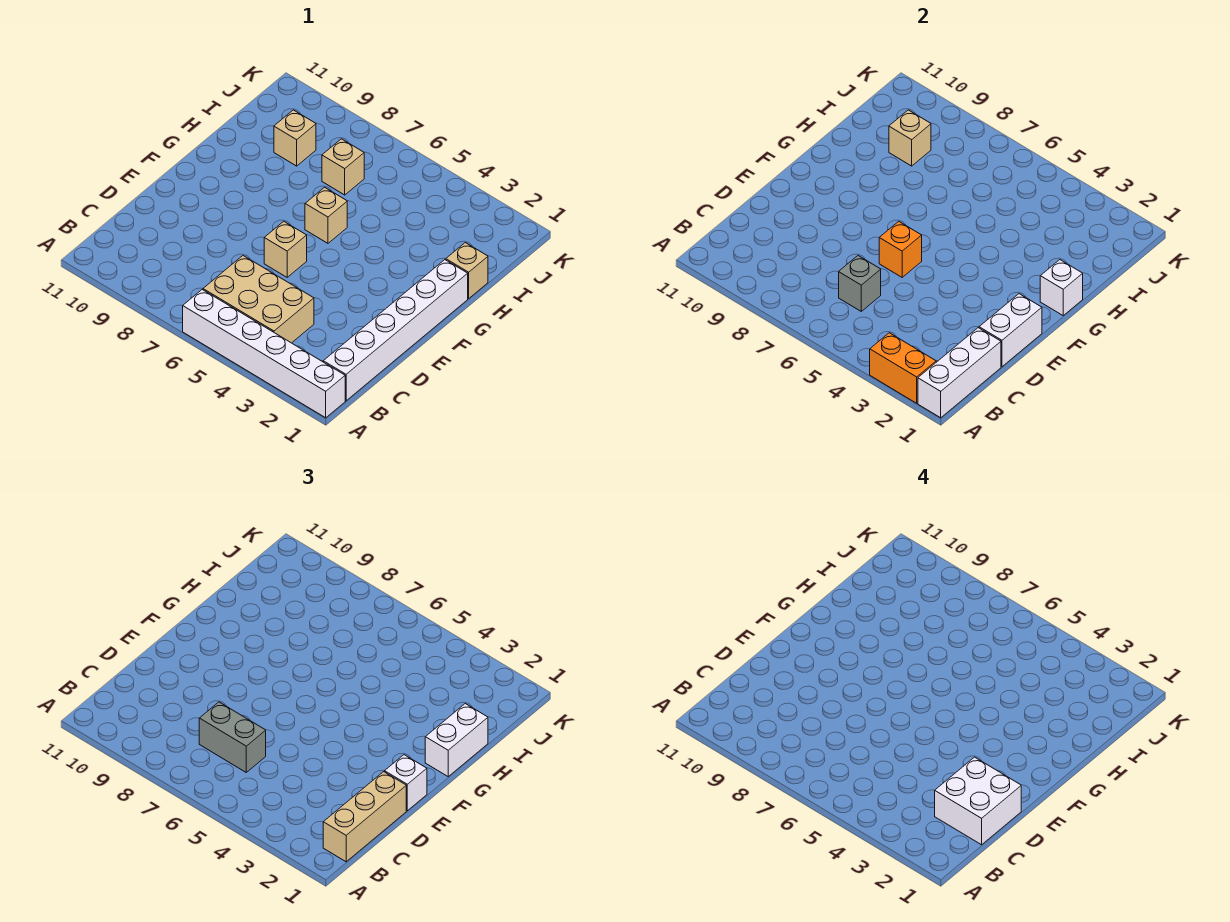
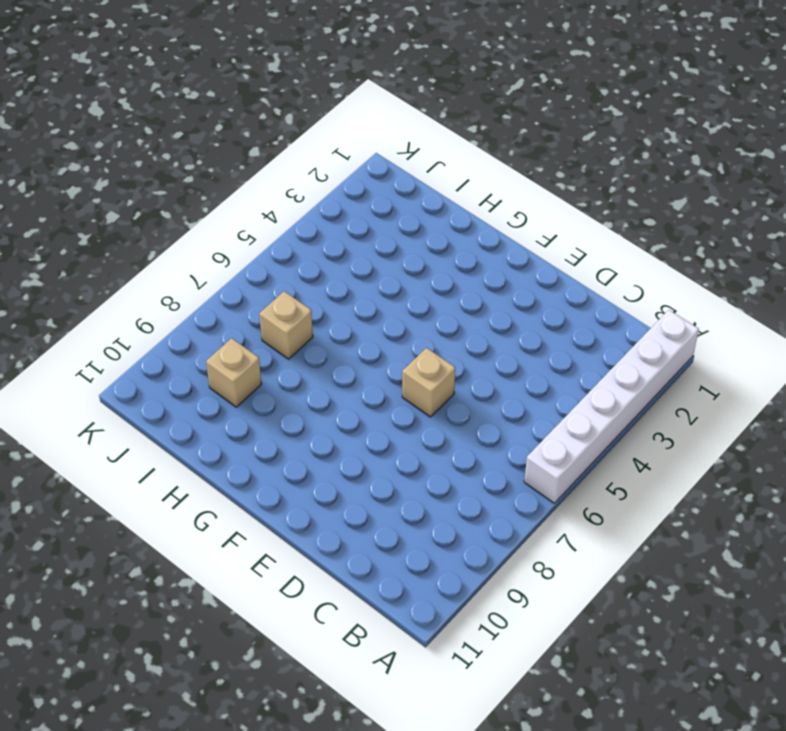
none -> white 1x6 brick [323,260,468,401]
none -> tan 2x3 brick [203,256,314,343]
none -> tan 1x1 brick [305,187,347,243]

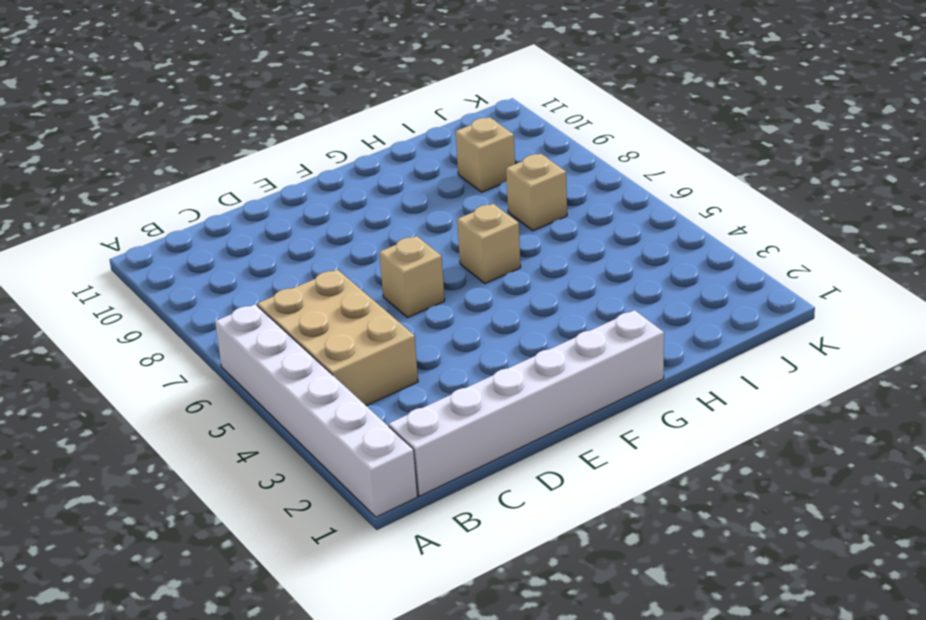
none -> tan 1x1 brick [446,243,488,299]
none -> white 1x3 brick [918,328,1001,418]
none -> orange 1x2 brick [870,333,936,403]

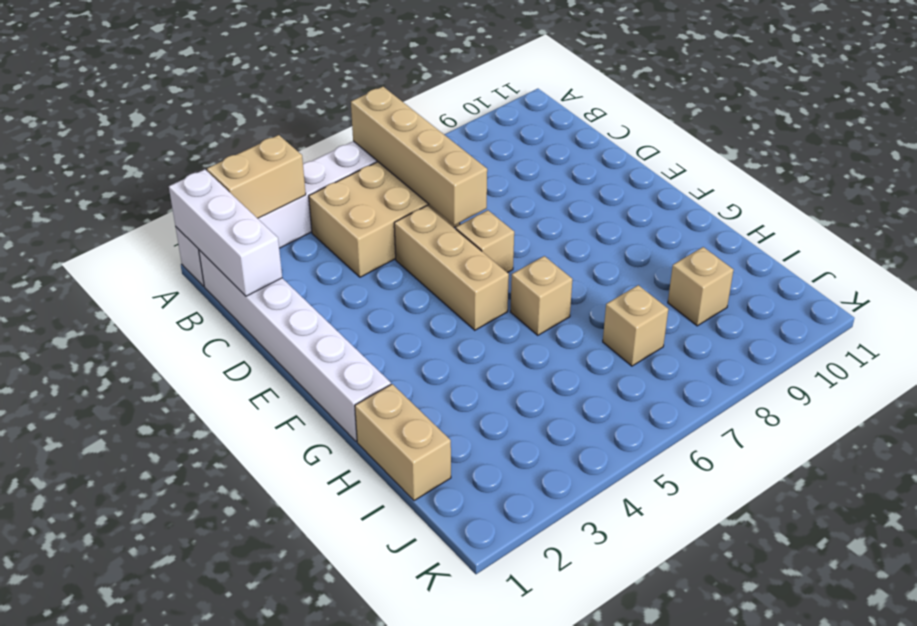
tan 1x2 brick [207,135,306,218] -> orange 1x2 brick [870,333,936,403]
tan 1x4 brick [351,87,487,225] -> grey 1x1 brick [839,256,881,311]
tan 1x3 brick [394,206,509,330] -> tan 1x3 brick moved to [323,772,406,862]
tan 1x2 brick [355,384,451,501] -> tan 1x1 brick [446,243,488,299]
none -> white 1x2 brick [979,294,1042,367]
none -> orange 1x1 brick [879,221,922,277]
none -> white 1x1 brick [1040,260,1083,315]

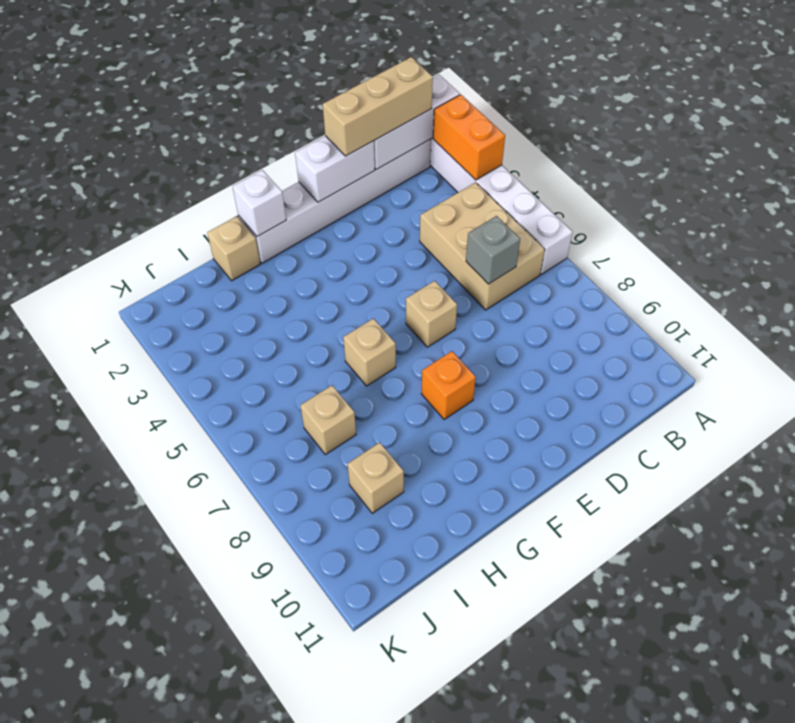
orange 1x1 brick [421,351,476,420] -> orange 1x1 brick moved to [879,221,922,277]
none -> tan 1x1 brick [889,110,931,166]
none -> grey 1x2 brick [199,702,266,772]
none -> white 1x1 brick [385,755,427,811]

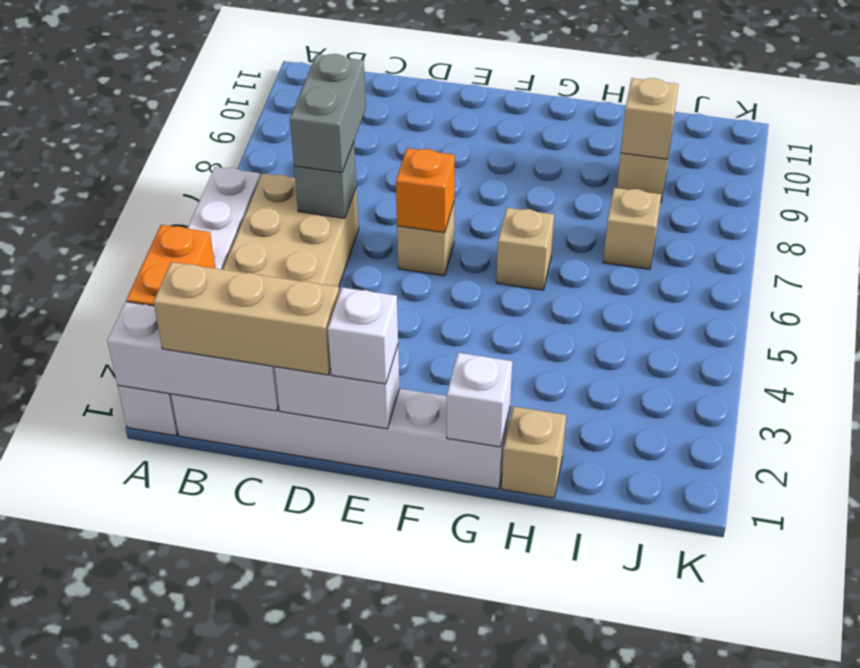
none -> white 1x2 brick [425,704,488,776]
none -> white 2x2 brick [935,757,1021,845]

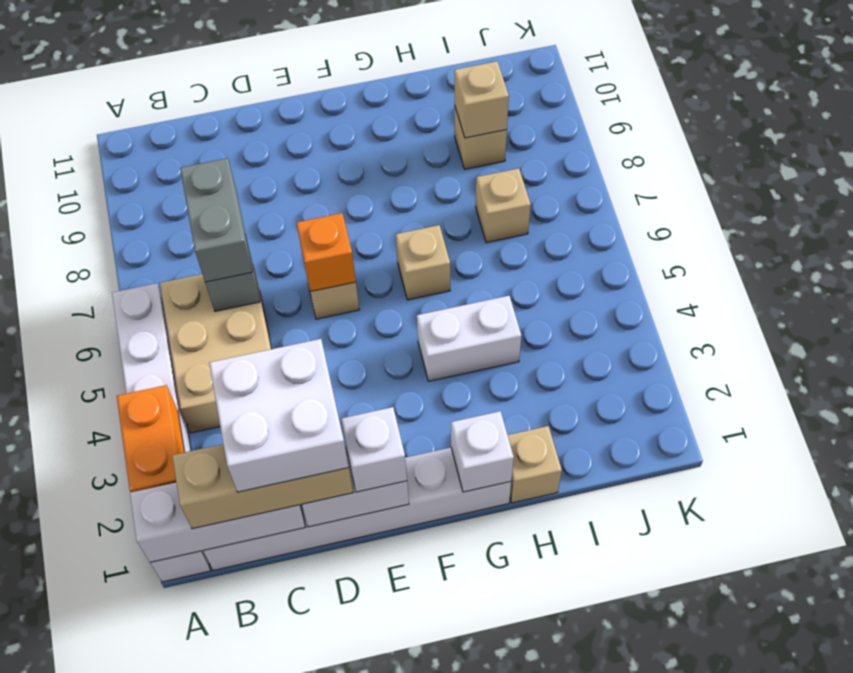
white 1x2 brick [417,296,521,381] -> white 1x2 brick moved to [425,704,488,776]

